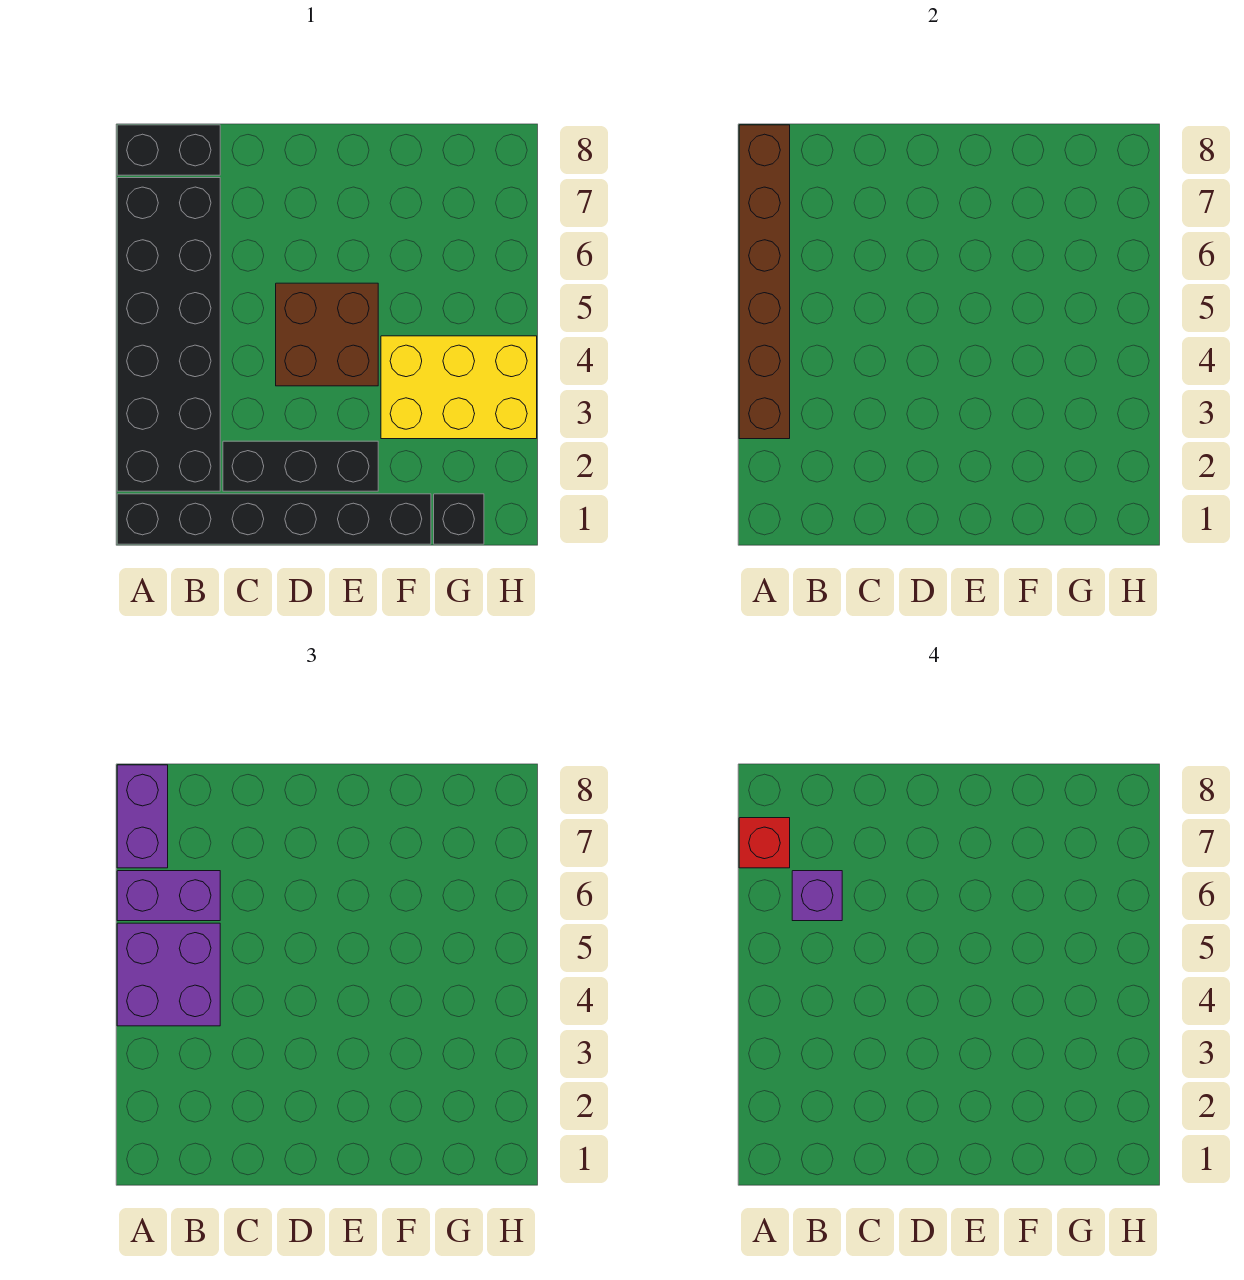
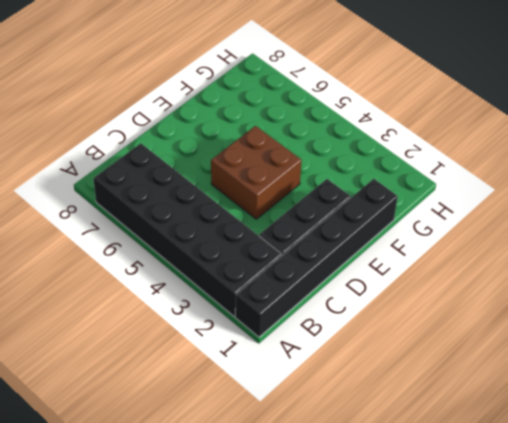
none -> black 1x2 brick [117,125,220,175]
none -> yellow 2x3 brick [381,336,537,439]
none -> black 1x1 brick [434,494,484,544]

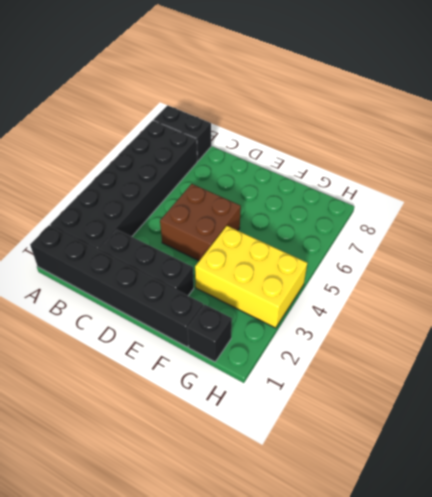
none -> brown 1x6 brick [739,125,790,439]
none -> purple 2x2 brick [117,923,220,1026]
none -> purple 1x2 brick [117,871,220,921]

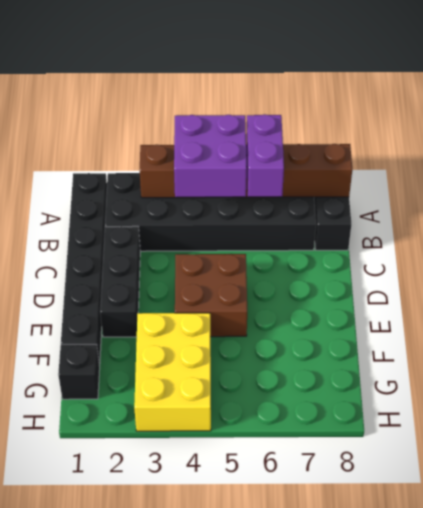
none -> purple 1x2 brick [117,765,168,868]
none -> red 1x1 brick [739,818,790,868]
none -> purple 1x1 brick [792,871,842,921]

